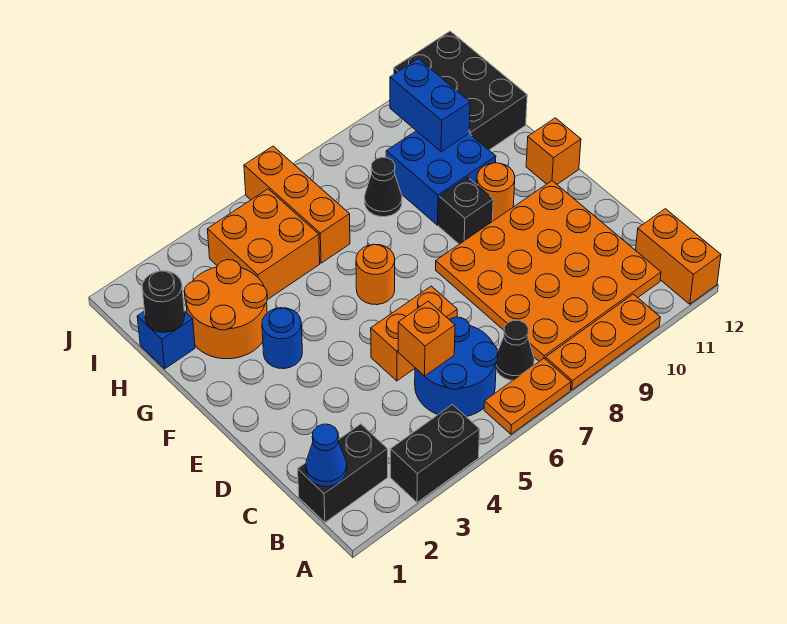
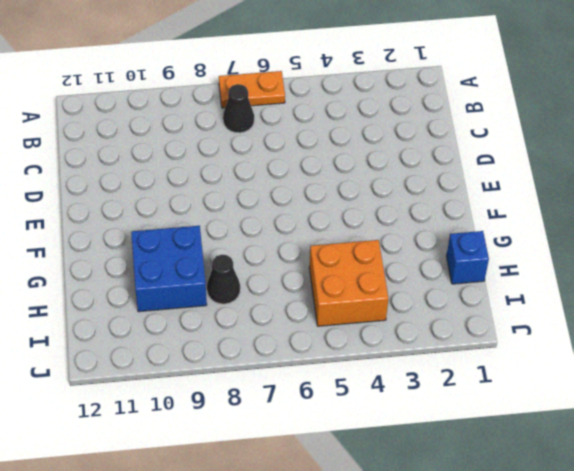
none -> black 1x2 brick [390,405,480,503]
none -> orange 1x3 plate [545,294,660,390]
none -> orange 1x2 brick [636,209,721,304]

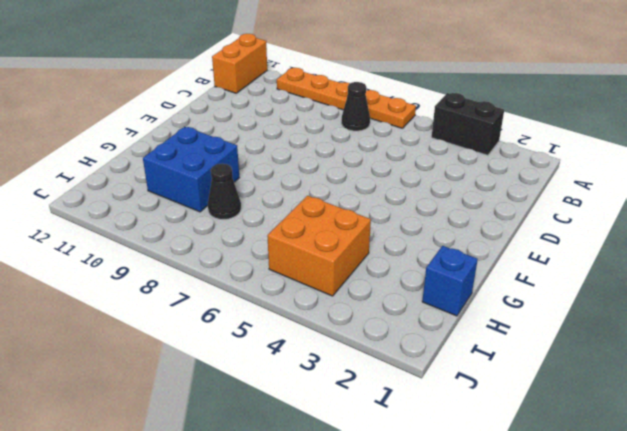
none -> black 1x2 brick [298,424,388,522]
none -> blue 2x2 round brick [415,317,498,417]
none -> orange 4x4 plate [436,181,661,361]

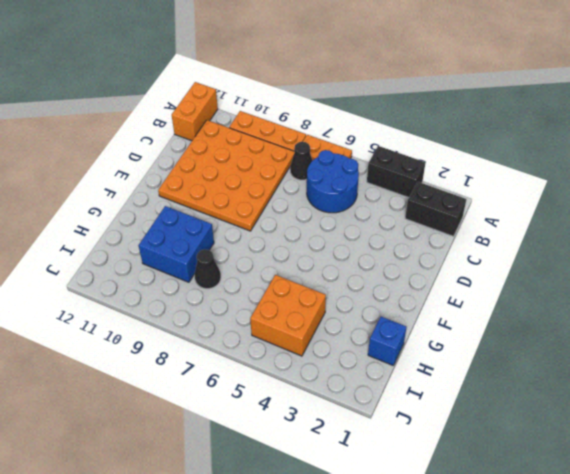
none -> orange 1x2 brick [371,286,457,381]
none -> blue 1x1 round brick [262,308,302,369]
none -> orange 1x1 round brick [356,244,395,305]

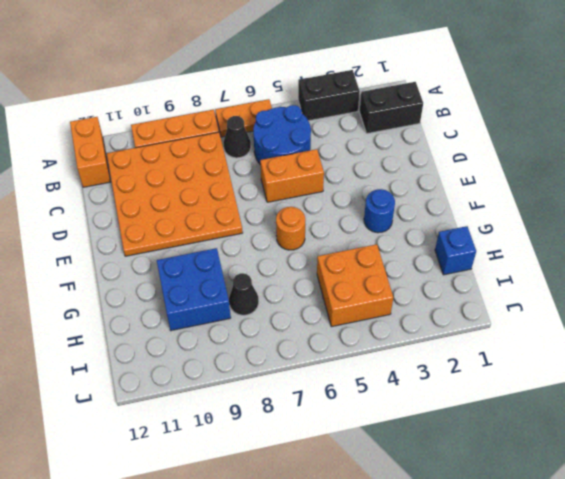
none -> black 1x1 brick [439,177,493,244]
none -> orange 1x1 round brick [477,163,515,221]
none -> orange 1x1 brick [526,118,581,184]

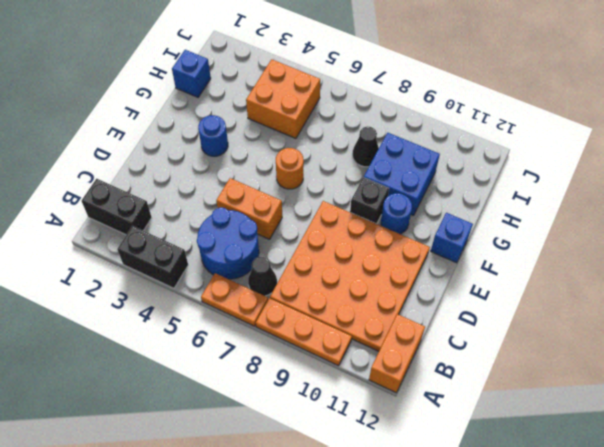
blue 1x1 round brick [381,193,412,234] -> orange 1x1 round brick [477,163,515,221]
blue 1x1 brick [431,213,473,263] -> orange 1x1 brick [526,118,581,184]
none -> orange 2x2 round brick [184,260,267,359]
none -> orange 1x3 brick [244,146,350,263]
none -> black 2x3 brick [394,31,527,150]

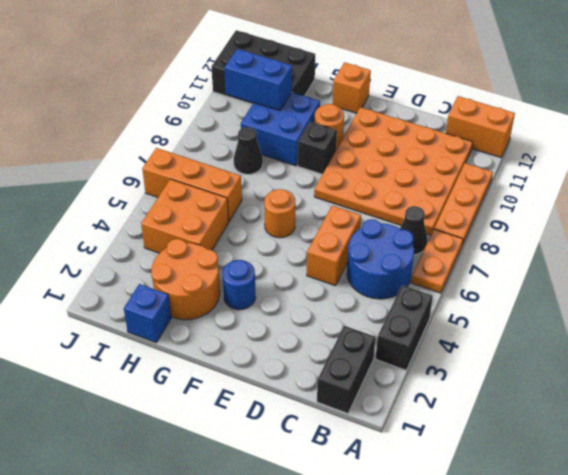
none -> blue 1x1 cone [306,424,347,487]
none -> orange 1x1 brick [398,301,455,376]
none -> black 1x1 round brick [142,271,185,332]

